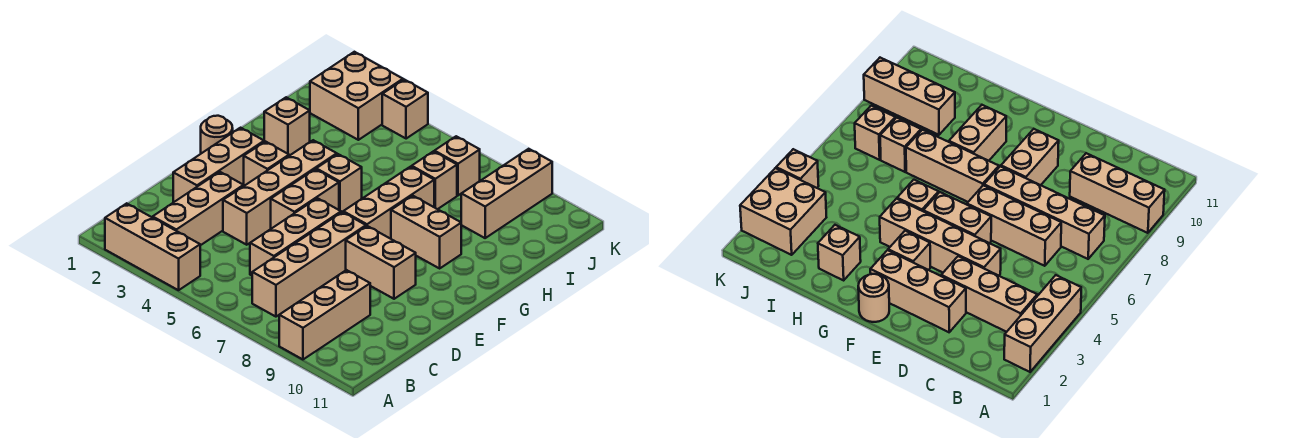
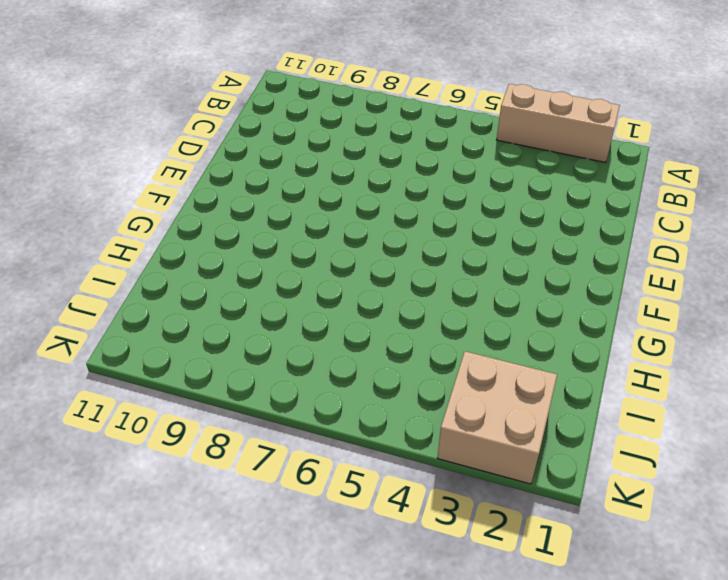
none -> tan 1x3 brick [279,270,370,359]
none -> tan 1x3 brick [153,172,244,245]
none -> tan 1x4 brick [252,212,366,317]

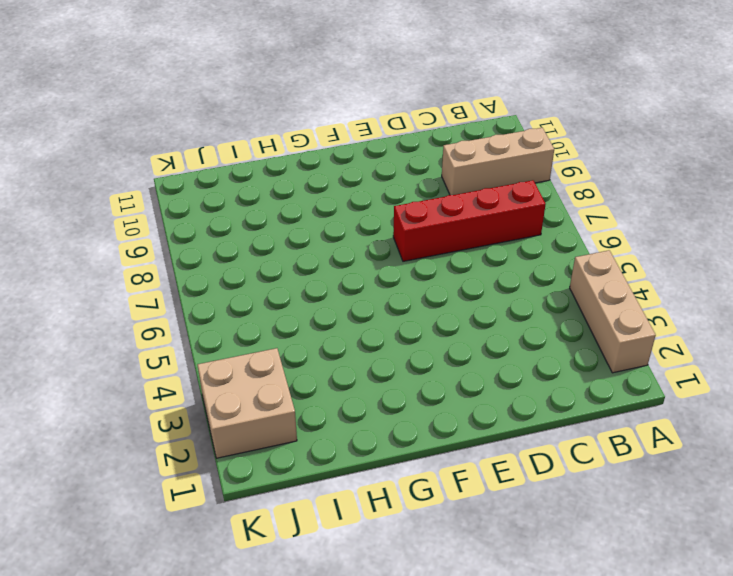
red 1x4 brick [393,180,546,261] -> tan 1x4 brick [252,212,366,317]
none -> tan 1x3 brick [153,172,244,245]
none -> tan 1x3 brick [250,198,341,275]
none -> tan 1x3 brick [173,128,264,202]

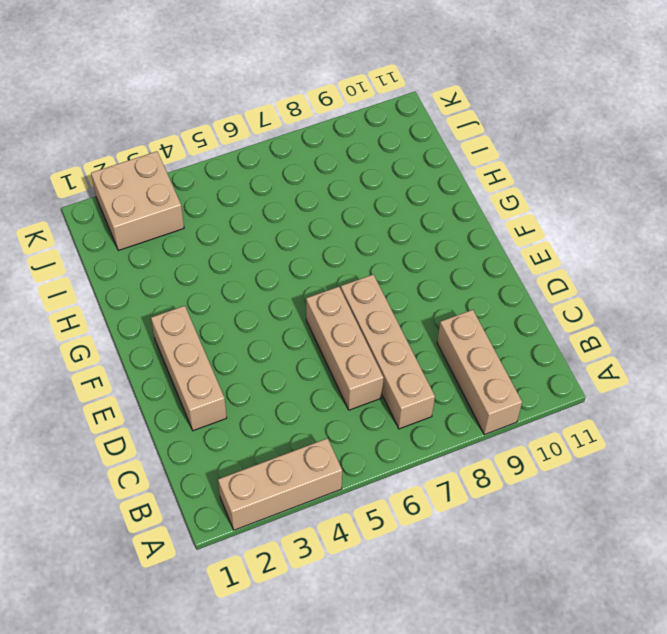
none -> tan 1x3 brick [153,172,244,245]
none -> tan 1x4 brick [223,140,337,245]
none -> tan 1x2 brick [271,169,339,229]

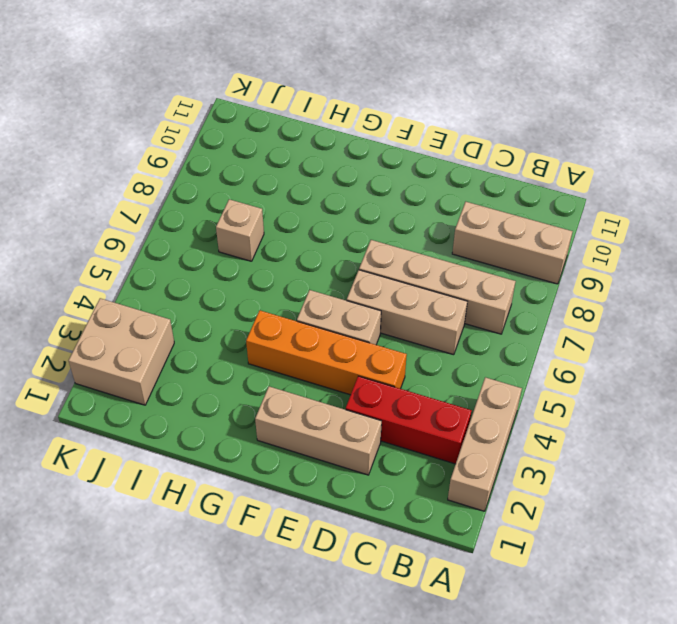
red 1x3 brick [346,376,472,464] -> tan 1x3 brick [153,172,244,245]
orange 1x4 brick [246,310,407,395] -> tan 1x4 brick [223,140,337,245]
none -> tan 1x2 brick [346,226,416,299]
none -> tan 1x1 round brick [201,116,233,153]
none -> tan 1x1 brick [244,142,289,186]

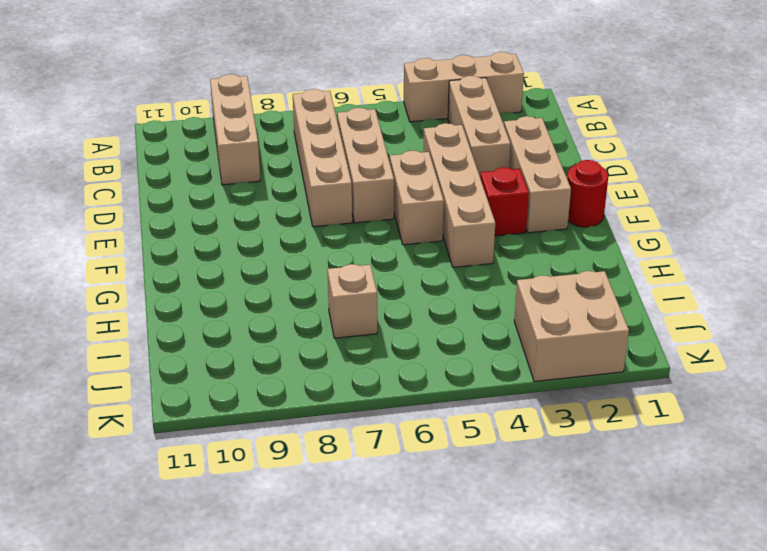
red 1x1 round brick [567,160,608,227] -> tan 1x1 round brick [201,116,233,153]
red 1x1 brick [480,167,529,236] -> tan 1x1 brick [244,142,289,186]
none -> tan 1x2 brick [346,226,416,299]
none -> tan 1x3 brick [343,167,434,239]
none -> tan 1x1 brick [316,154,362,212]

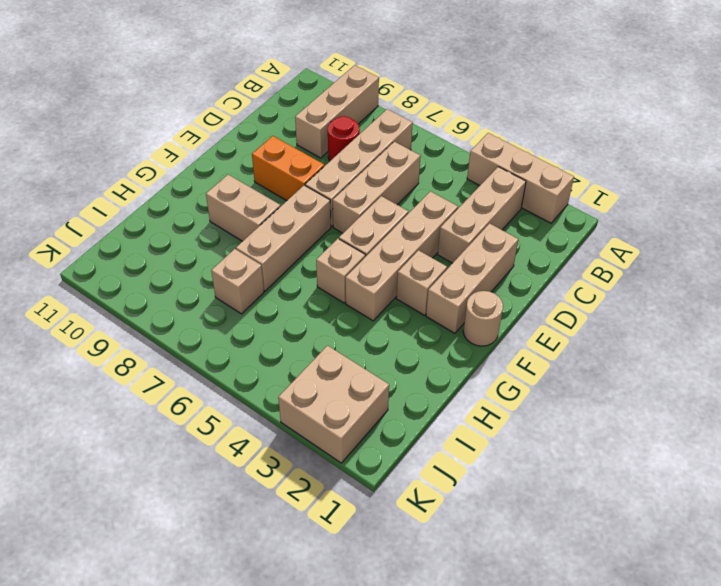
red 1x1 round brick [328,116,360,161] -> none
orange 1x2 brick [252,136,324,201] -> tan 1x2 brick [346,226,416,299]
none -> tan 1x1 brick [264,97,310,156]
none -> tan 1x3 brick [461,149,552,238]
none -> tan 1x1 brick [434,136,480,195]

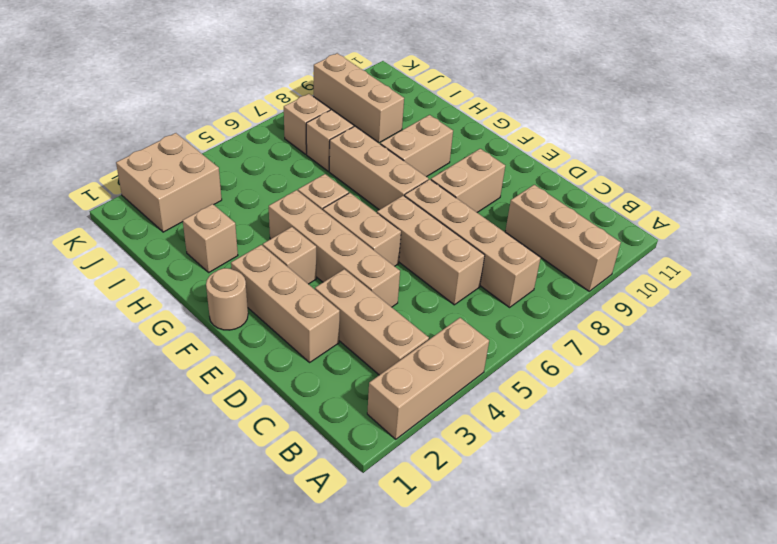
none -> tan 1x1 brick [382,80,428,139]

